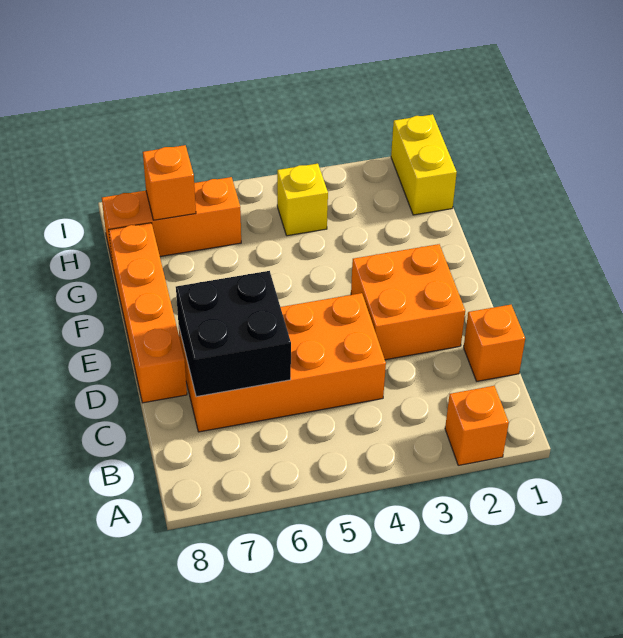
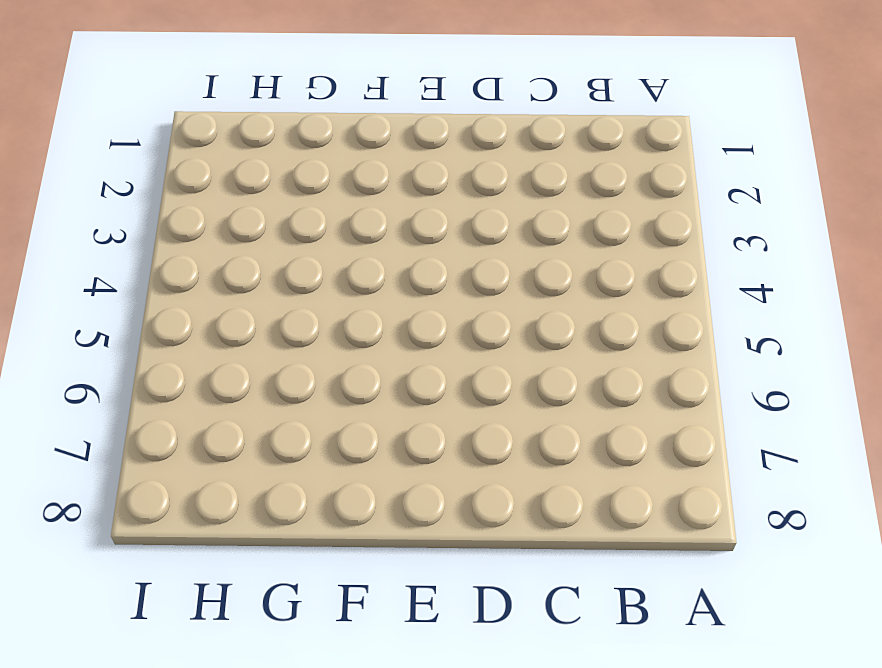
none -> orange 1x1 brick [445,386,509,465]
none -> orange 1x1 brick [464,305,525,381]

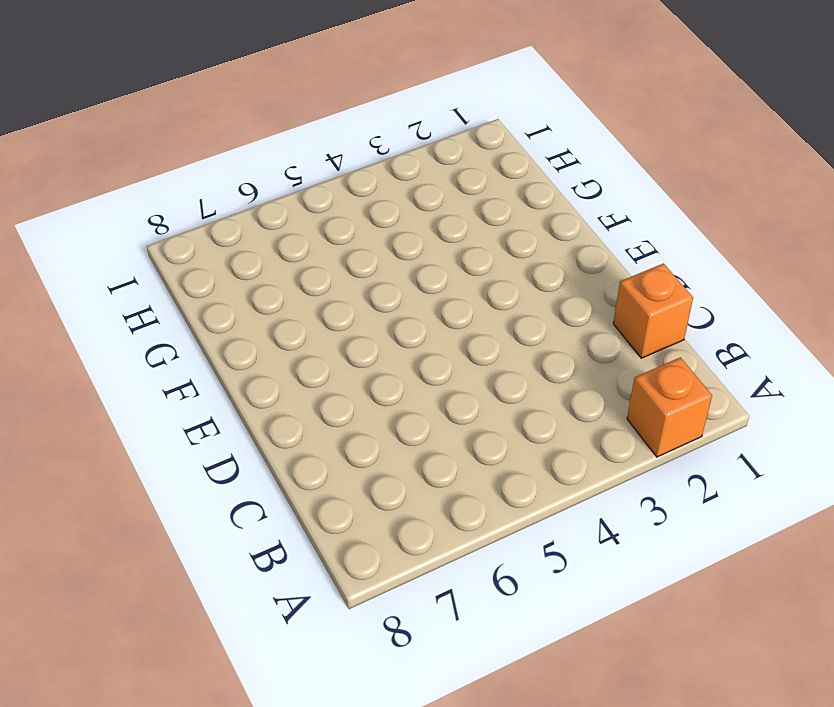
none -> orange 2x4 brick [179,293,386,432]
none -> orange 2x2 brick [351,244,465,360]

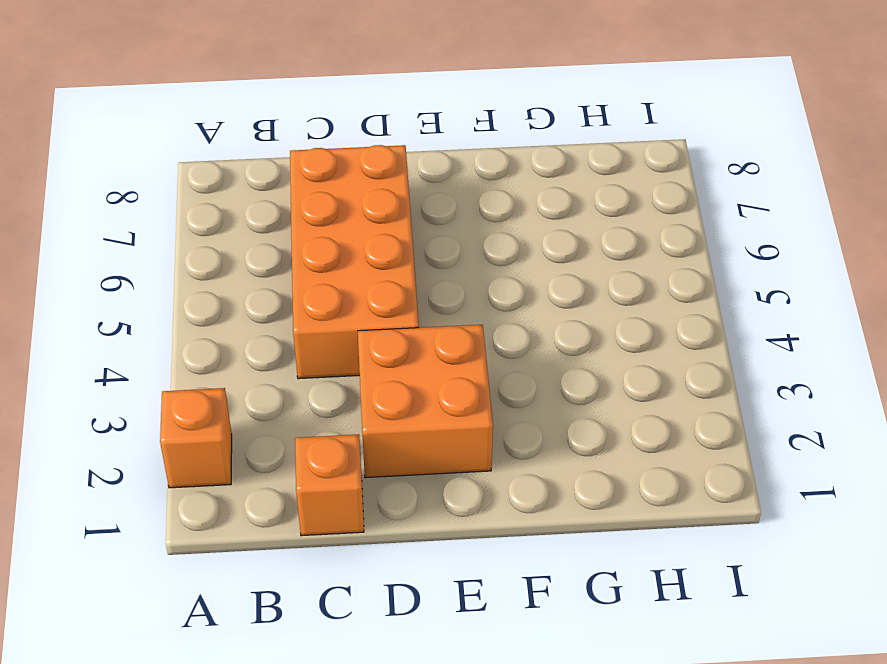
none -> orange 1x4 brick [109,223,187,403]
none -> yellow 1x2 brick [391,114,457,215]

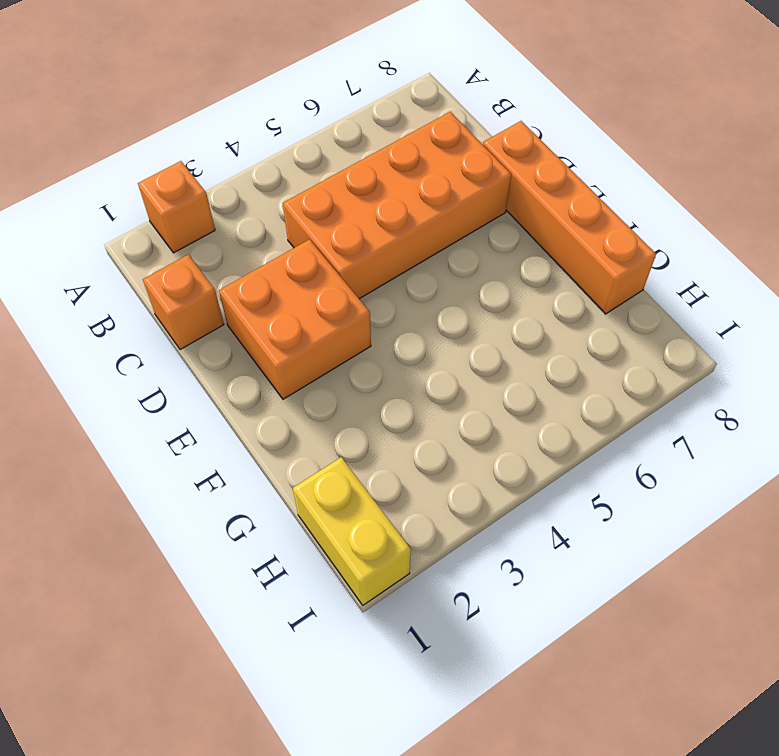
none -> yellow 1x1 brick [277,164,328,236]
none -> orange 1x3 brick [102,177,241,260]

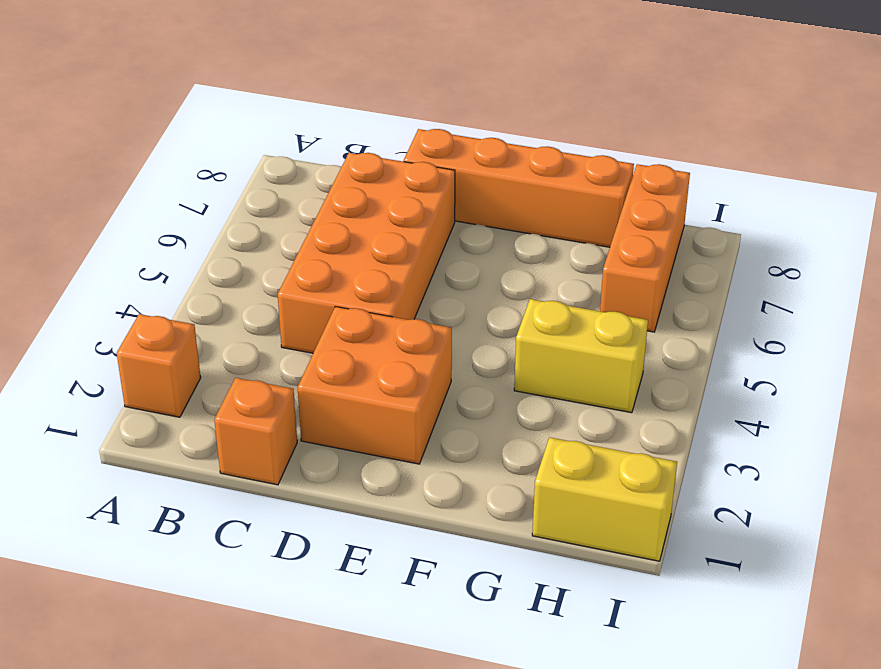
yellow 1x2 brick [514,299,648,413] -> yellow 1x1 brick [277,164,328,236]
none -> black 2x2 brick [176,271,291,397]
none -> orange 1x1 brick [143,145,196,220]

